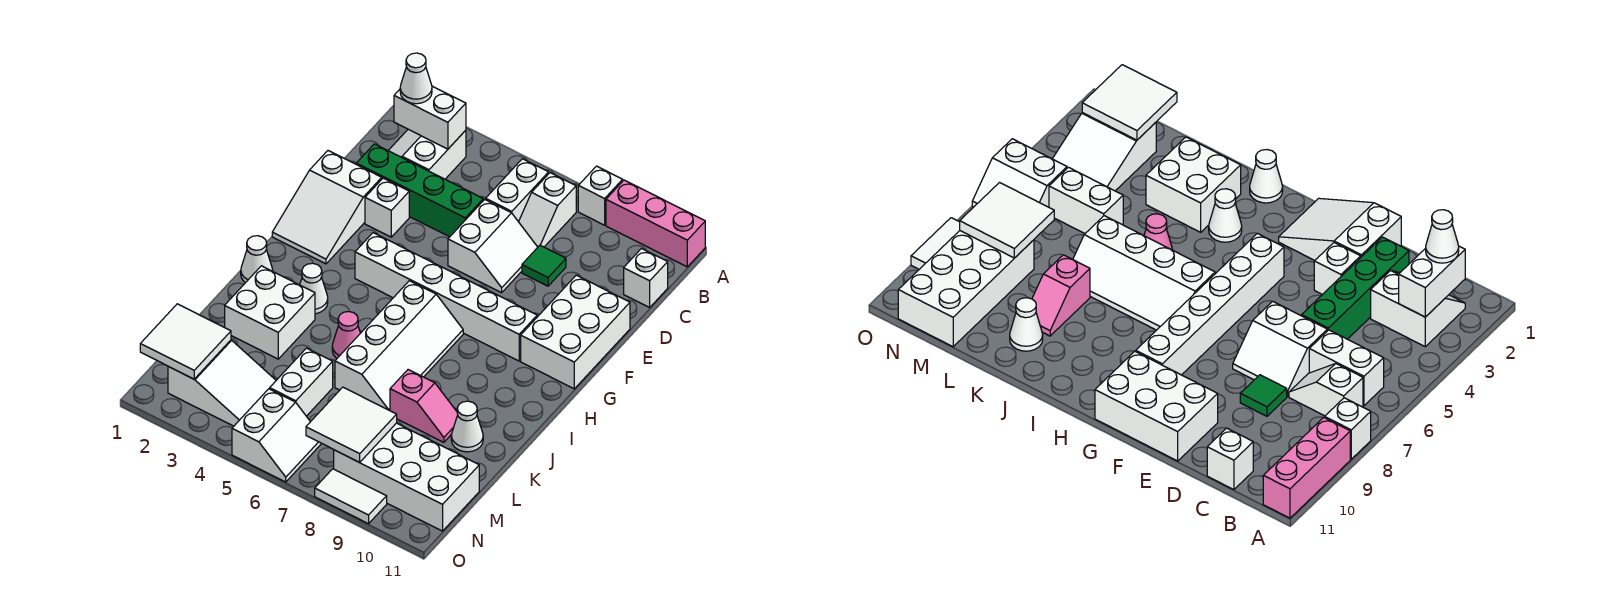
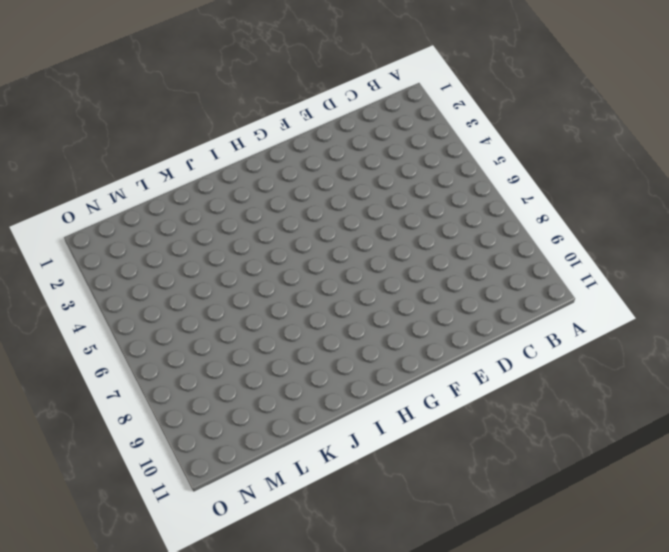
none -> white 1x1 brick [578,166,623,225]
none -> pink 1x3 brick [606,180,705,267]
none -> white 2x2 slope [388,129,466,179]

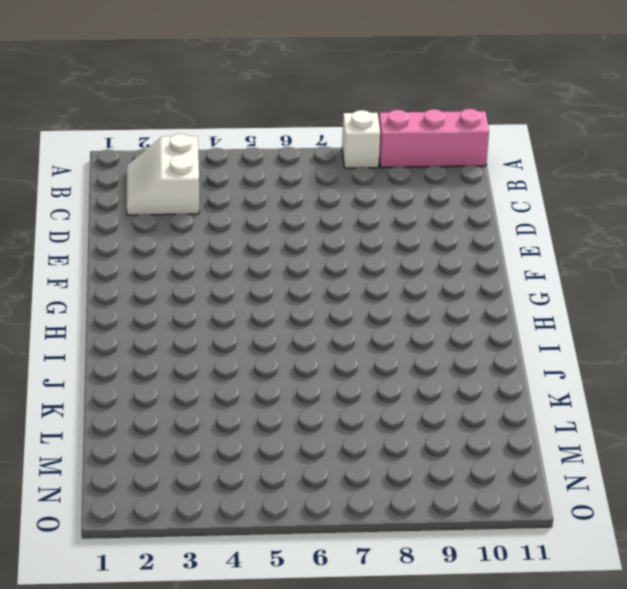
none -> white 1x2 brick [486,159,549,222]
none -> white 1x2 slope [519,173,576,247]
none -> white 1x1 brick [624,249,668,307]

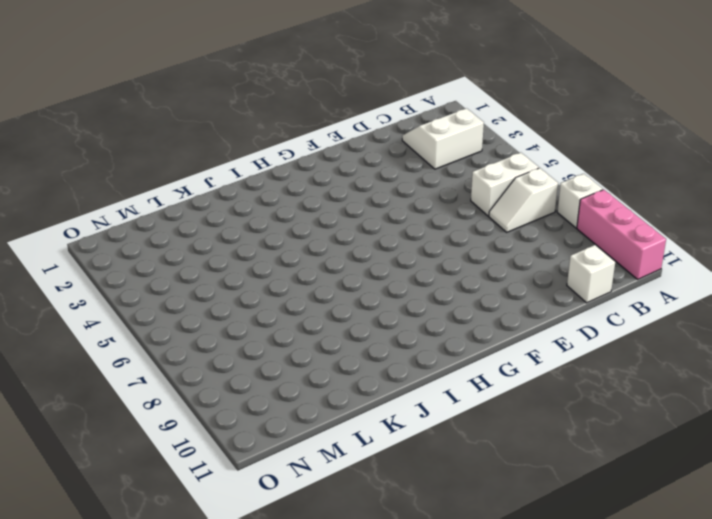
none -> green 1x4 brick [356,144,483,237]
none -> white 2x2 slope [448,199,538,293]
none -> green 1x1 tile [522,245,566,286]

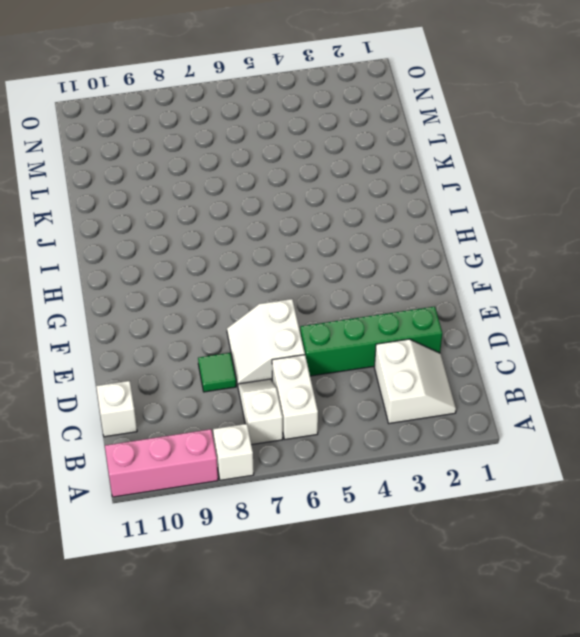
none -> white 2x3 slope [272,151,382,264]
none -> white 1x1 brick [365,178,409,237]
none -> white 2x3 brick [521,275,630,389]

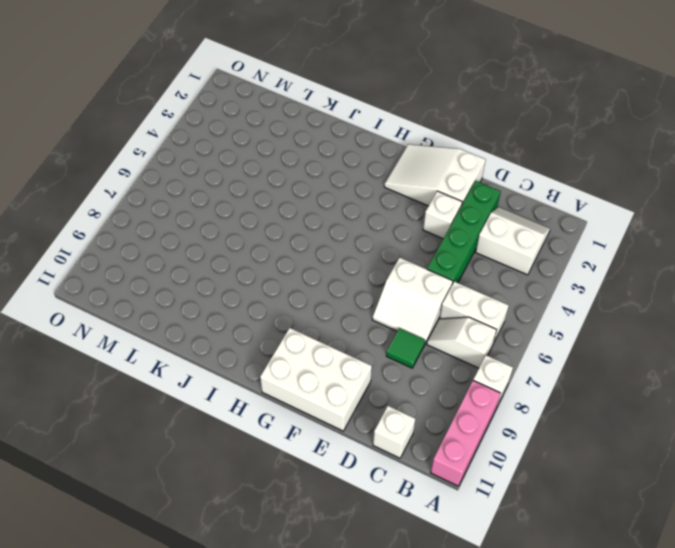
none -> white 1x6 brick [355,233,537,361]
none -> white 2x4 slope [335,281,463,411]
none -> white 1x1 cone [241,236,273,283]

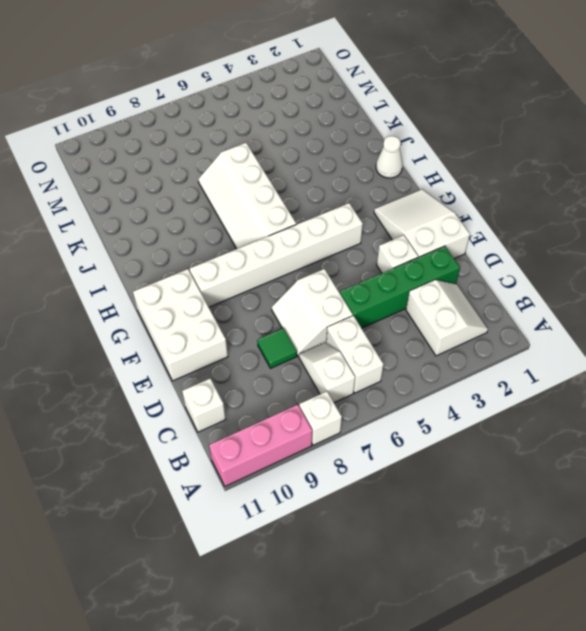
none -> white 1x1 cone [300,263,328,314]
none -> white 2x2 brick [225,266,315,359]
none -> pink 1x1 cone [332,312,360,358]

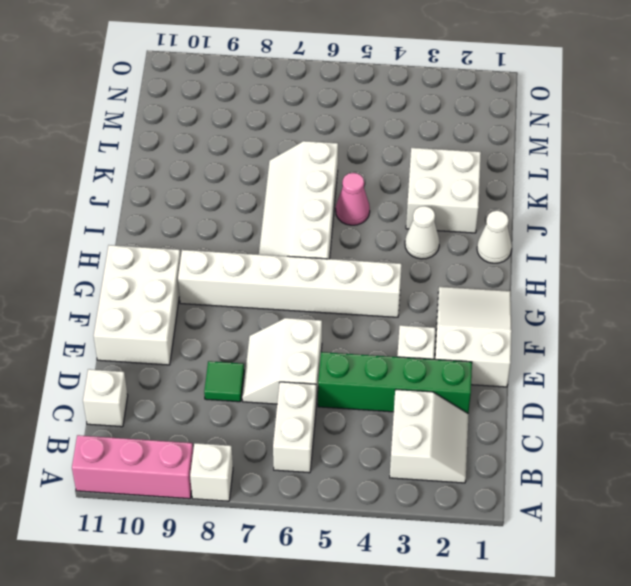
none -> white 1x2 slope [519,173,576,247]
none -> pink 1x2 slope [390,370,458,442]
none -> white 1x1 cone [451,401,483,452]

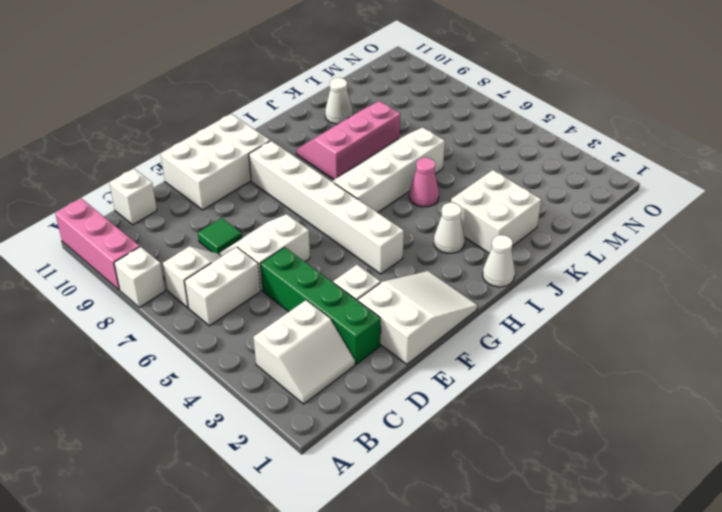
pink 2x3 slope [296,101,400,179] -> pink 1x2 slope [390,370,458,442]
none -> white 1x2 brick [270,348,333,416]
none -> white 2x3 slope [168,340,276,426]
none -> white 2x4 brick [334,423,479,531]

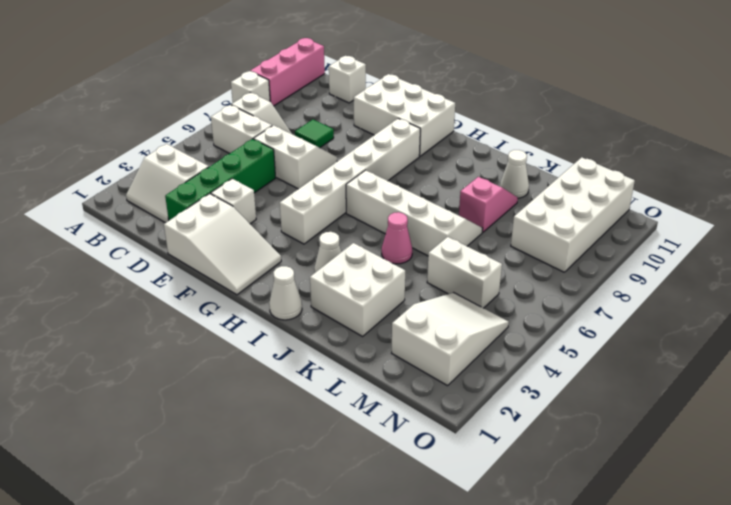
none -> white 2x2 slope [232,389,322,482]
none -> white 1x2 tile [315,469,387,524]
none -> white 1x2 brick [394,86,466,149]

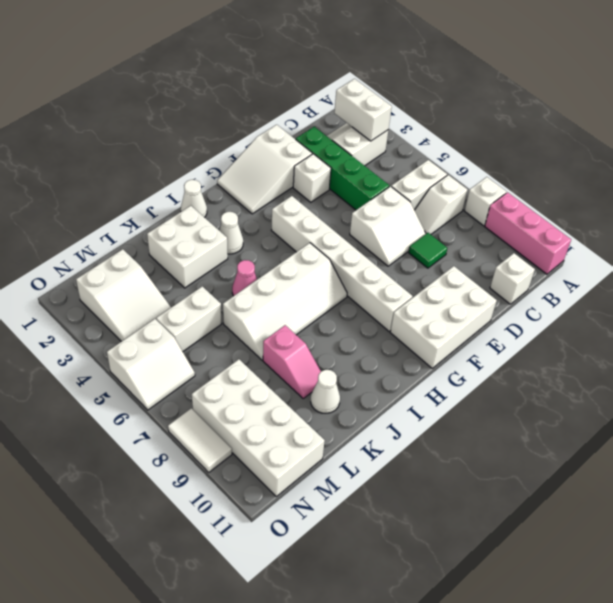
none -> white 2x2 tile [140,304,231,379]
none -> white 2x2 tile [306,387,397,462]
none -> white 1x1 cone [400,53,432,104]

